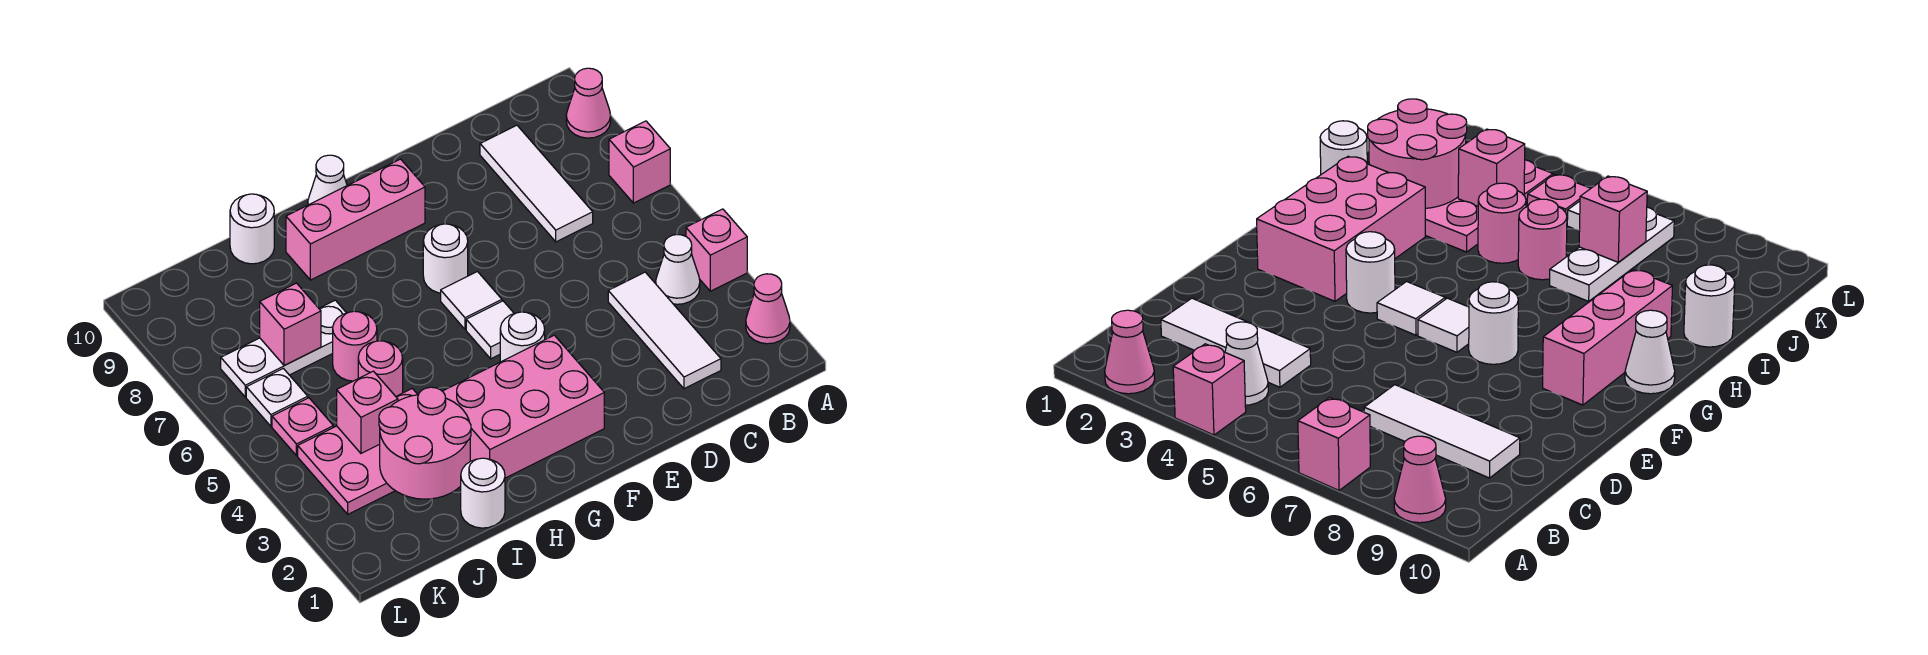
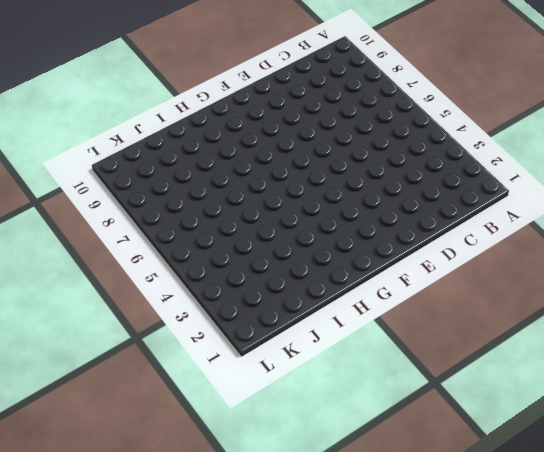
none -> pink 1x1 cone [746,274,790,344]
none -> pink 1x1 brick [686,209,747,291]
none -> pink 1x1 brick [609,121,670,203]

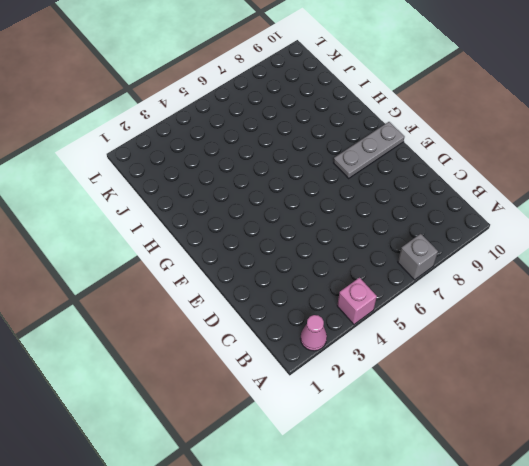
grey 1x1 brick [398,234,438,280] -> pink 1x1 brick [609,121,670,203]
grey 1x3 plate [334,122,404,178] -> pink 1x3 brick [286,159,425,280]
none -> pink 1x1 cone [566,68,611,138]
none -> white 1x1 cone [656,235,700,304]
none -> white 1x3 tile [608,272,721,389]

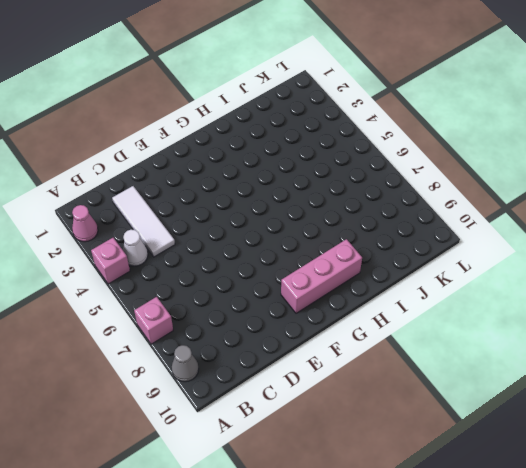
grey 1x1 cone [172,345,199,382] -> pink 1x1 cone [566,68,611,138]
none -> white 1x3 tile [480,125,593,242]
none -> pink 2x3 brick [443,335,604,478]
none -> white 1x1 round brick [500,312,545,362]

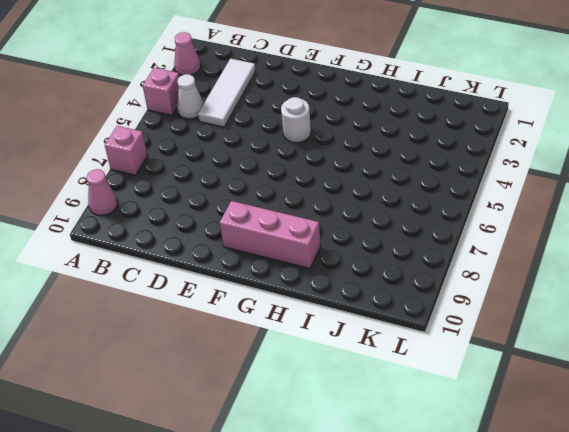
none -> white 1x3 tile [480,125,593,242]
none -> pink 2x3 brick [443,335,604,478]
none -> white 1x1 tile [466,301,514,359]

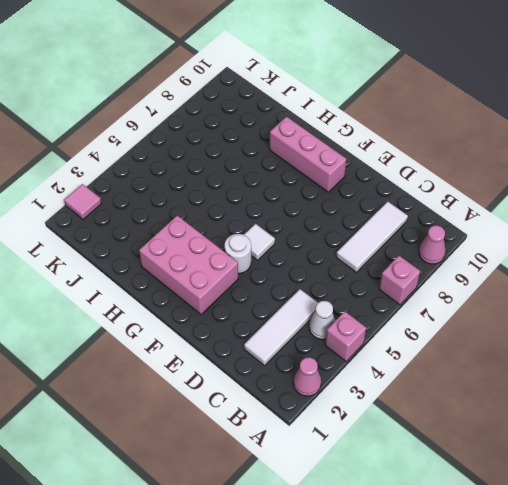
pink 1x1 tile [64,184,101,219] -> none
none -> white 1x1 tile [441,272,502,329]
none -> white 1x1 round brick [423,224,468,293]
none -> white 1x1 cone [308,155,347,205]

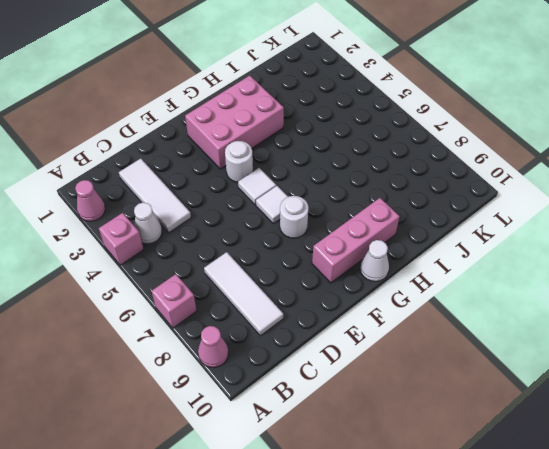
none -> white 1x1 round brick [461,458,505,528]
none -> pink 2x3 plate [298,389,418,514]
none -> pink 1x1 round brick [358,341,403,396]

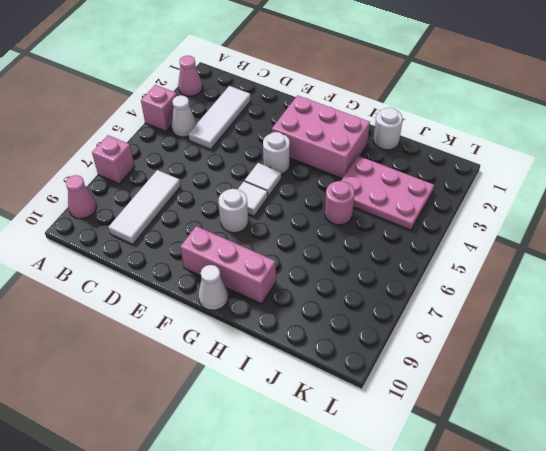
none -> pink 1x1 round brick [333,311,377,381]
none -> white 1x3 plate [221,300,346,397]
none -> white 1x1 round brick [230,194,274,264]

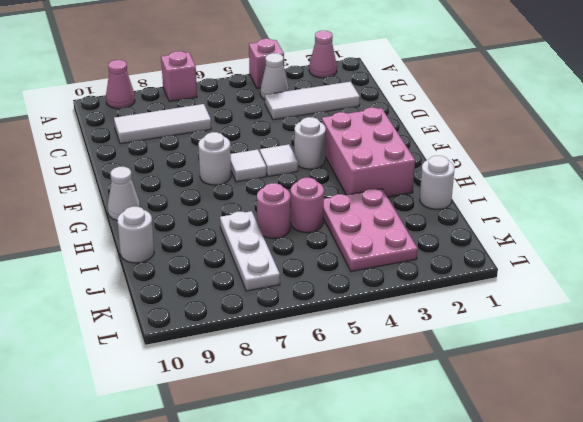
none -> pink 1x3 brick [286,159,425,280]
none -> pink 1x1 plate [272,398,333,456]
none -> white 1x1 plate [246,368,308,426]

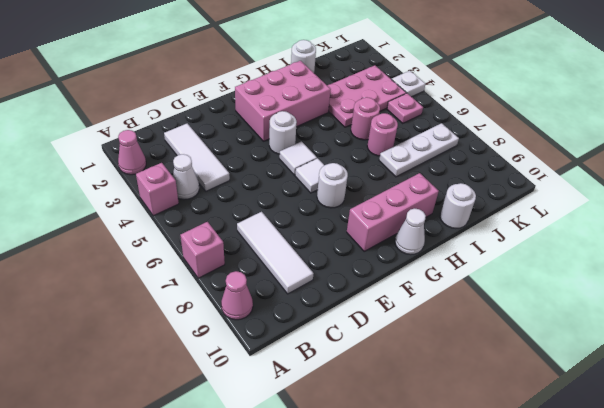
white 1x1 plate [392,71,425,97] -> white 1x1 plate moved to [246,368,308,426]
none -> pink 2x2 round brick [379,387,471,499]
none -> pink 1x1 brick [337,371,398,453]
none -> pink 1x1 brick [260,283,321,366]

